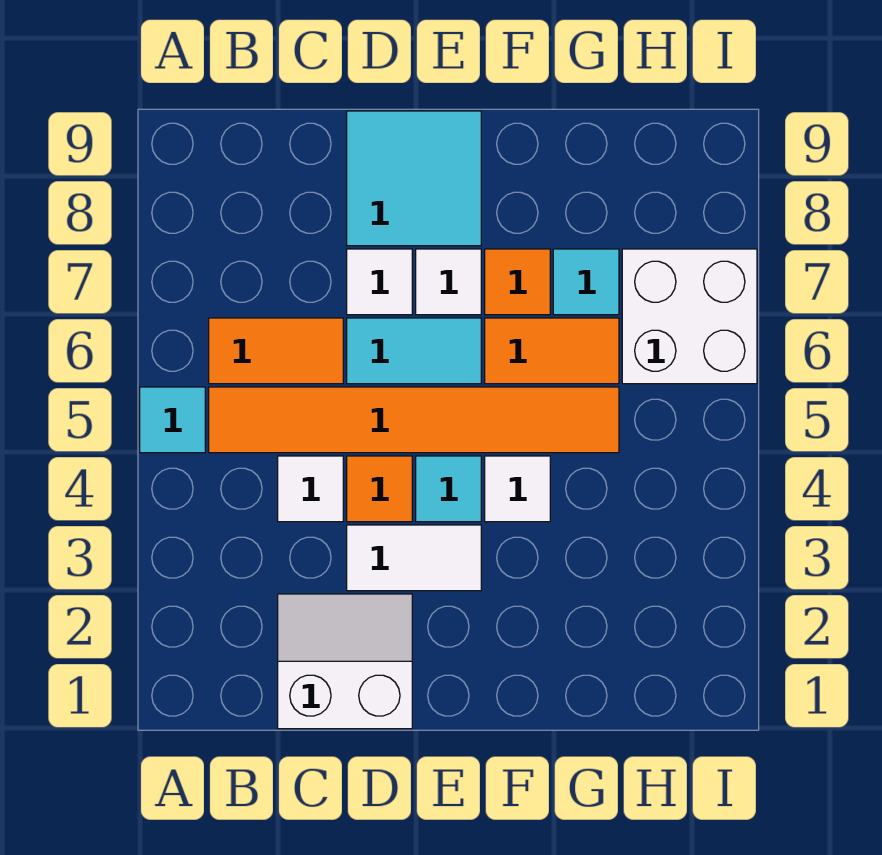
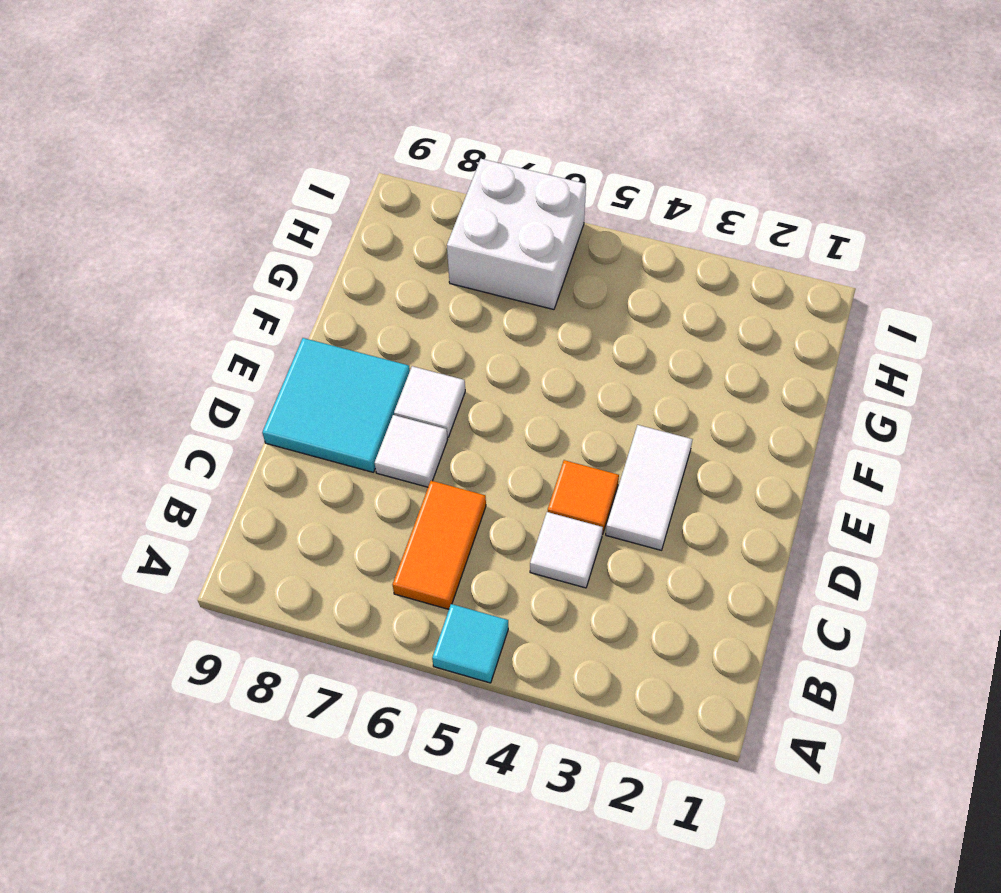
none -> orange 1x6 tile [209,387,619,453]
none -> white 2x2 slope [278,594,412,729]
none -> cyan 1x2 tile [347,318,481,384]

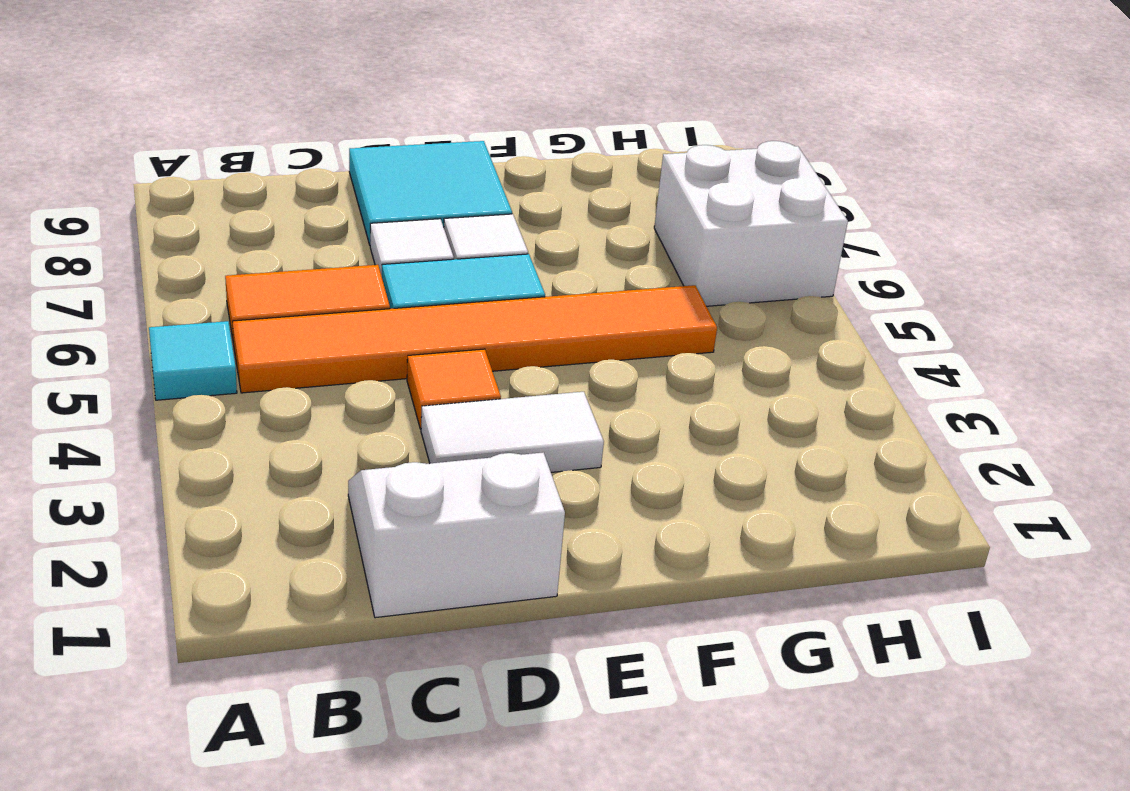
none -> white 1x1 tile [278,456,343,522]
none -> cyan 1x1 tile [416,456,481,522]
none -> white 1x1 tile [485,456,550,522]

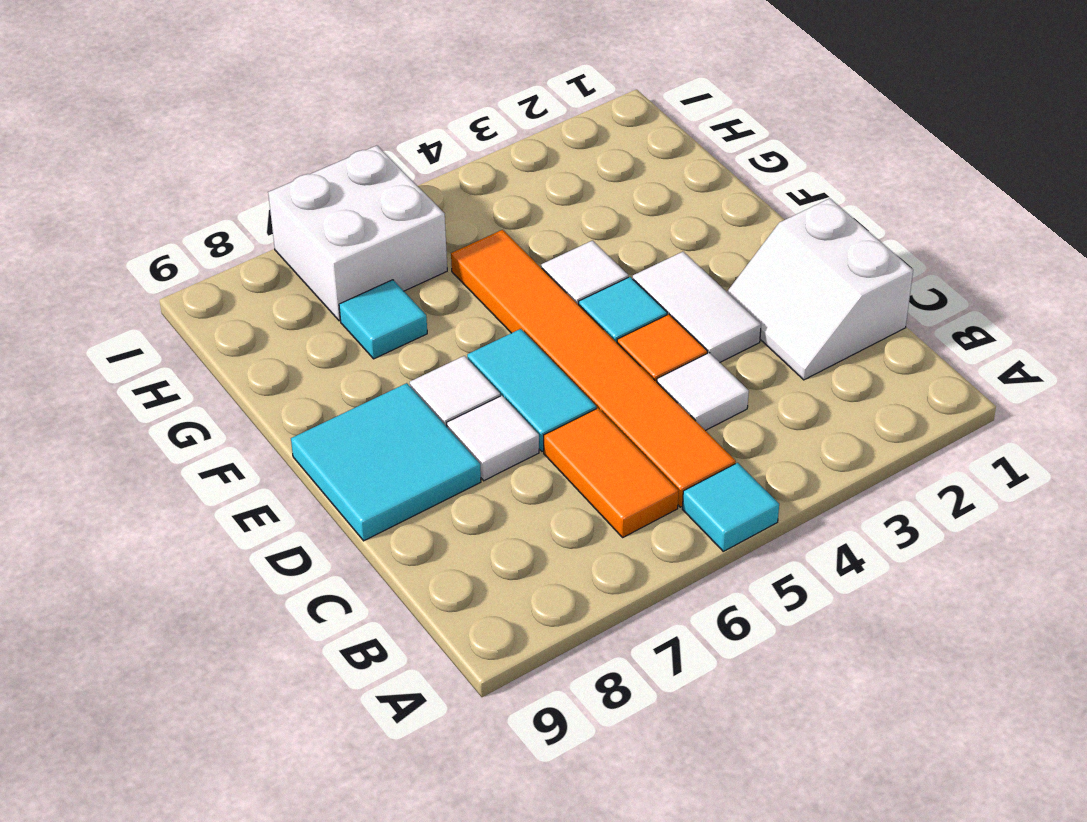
none -> orange 1x2 tile [485,318,619,384]
none -> orange 1x1 tile [485,249,550,315]

